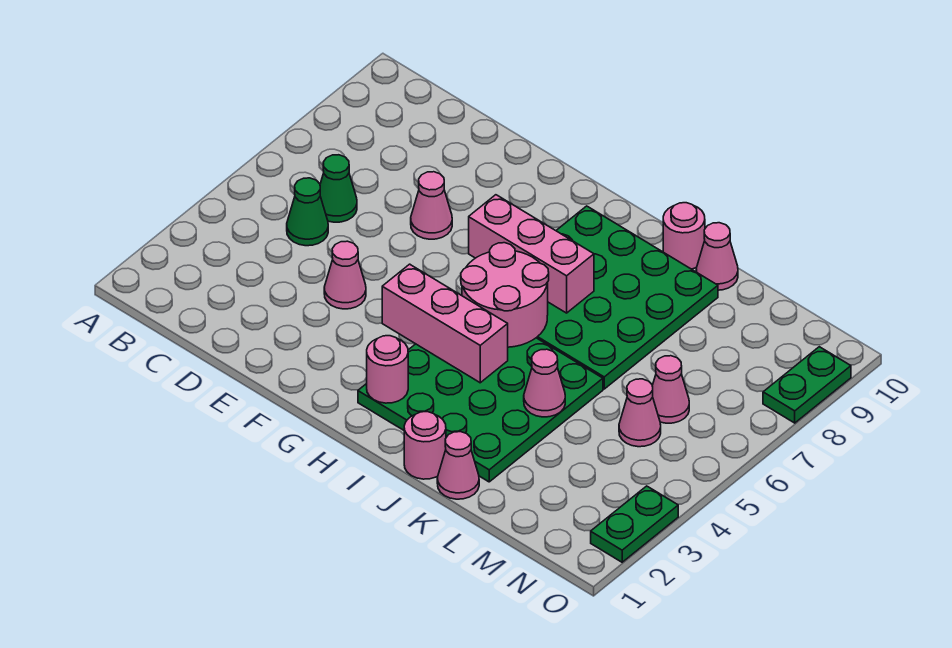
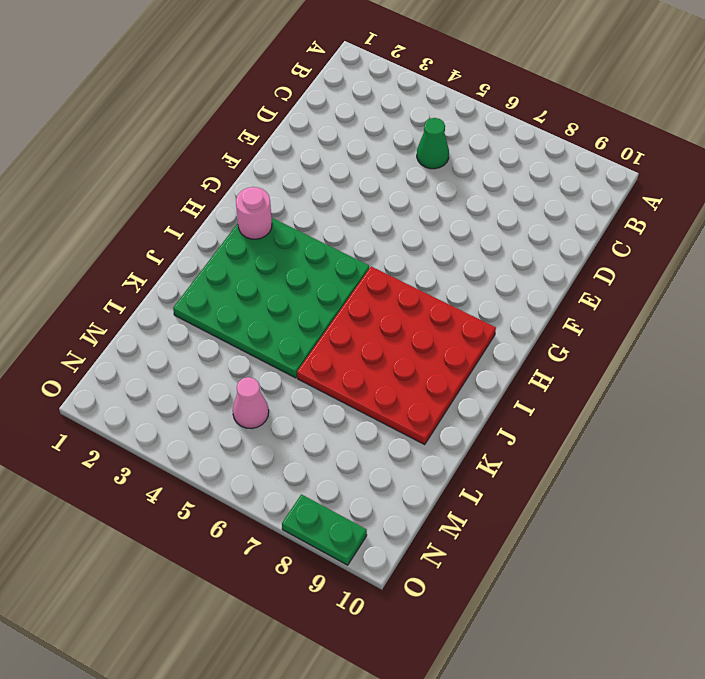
red 4x4 plate [297,267,496,444] -> green 4x4 plate [537,206,718,389]
none -> green 1x1 cone [320,155,357,222]
none -> pink 1x1 cone [324,241,366,309]
none -> pink 1x1 cone [411,172,452,239]

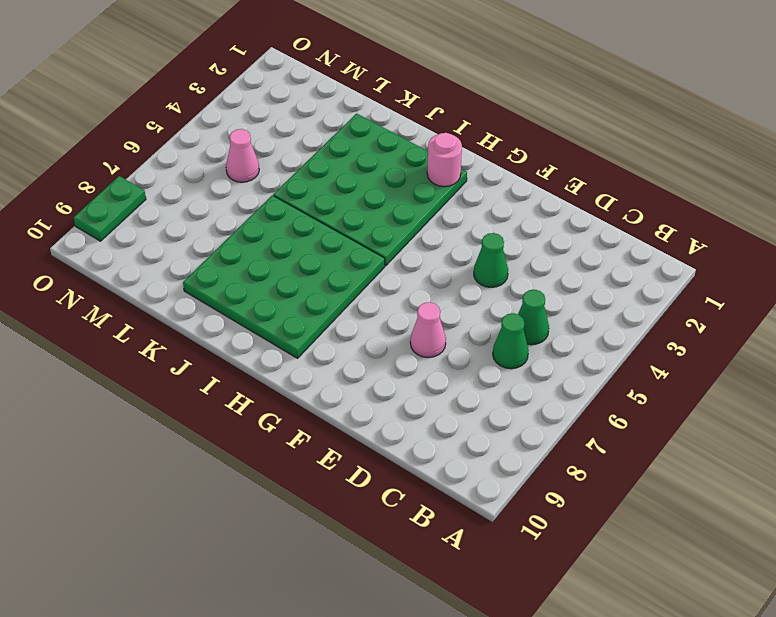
green 1x1 cone [474,233,508,287] -> pink 1x1 cone [324,241,366,309]
none -> pink 1x1 round brick [404,412,446,479]
none -> pink 1x1 round brick [663,203,705,269]
none -> pink 1x1 cone [437,432,479,499]

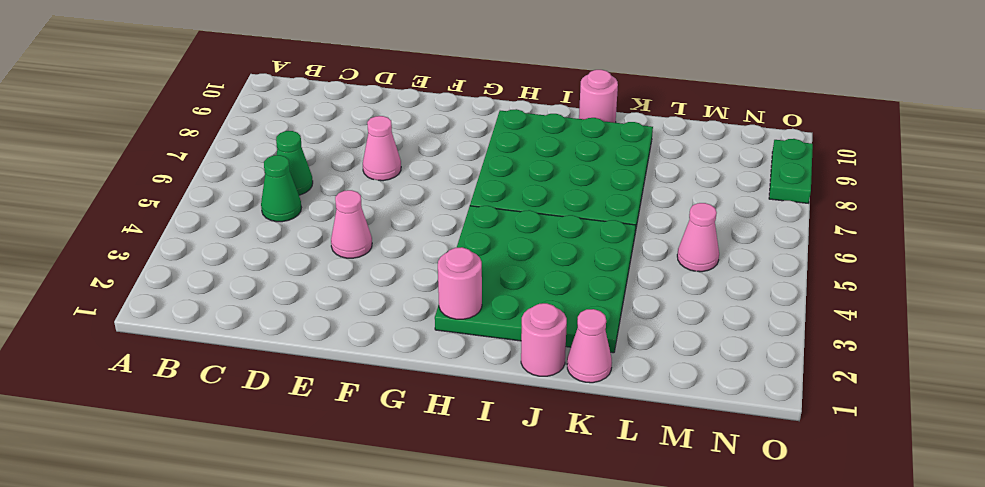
none -> pink 1x1 cone [696,223,738,290]
none -> pink 1x1 cone [652,356,689,423]
none -> green 1x2 plate [591,486,678,562]

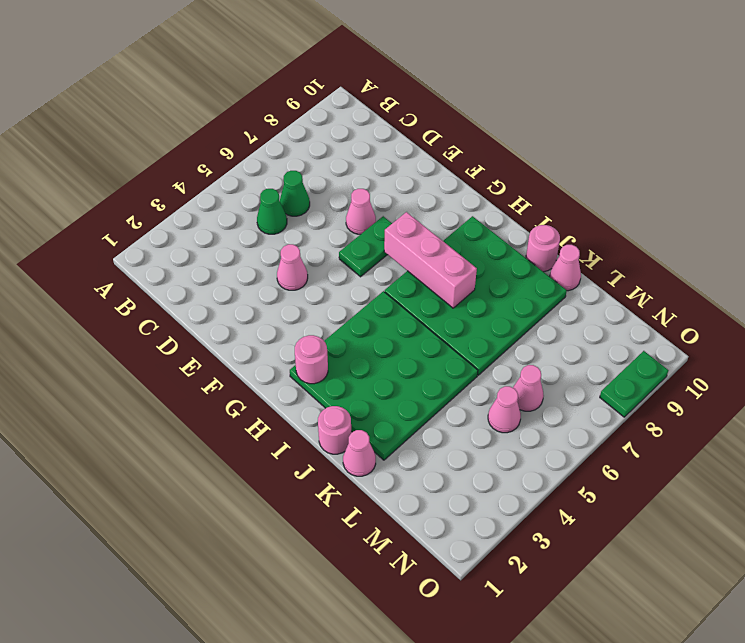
green 1x2 plate [339,216,392,277] -> green 1x2 plate moved to [591,486,678,562]
none -> pink 1x3 brick [382,264,508,383]
none -> pink 2x2 round brick [461,243,549,347]
none -> pink 1x1 cone [524,349,565,417]

